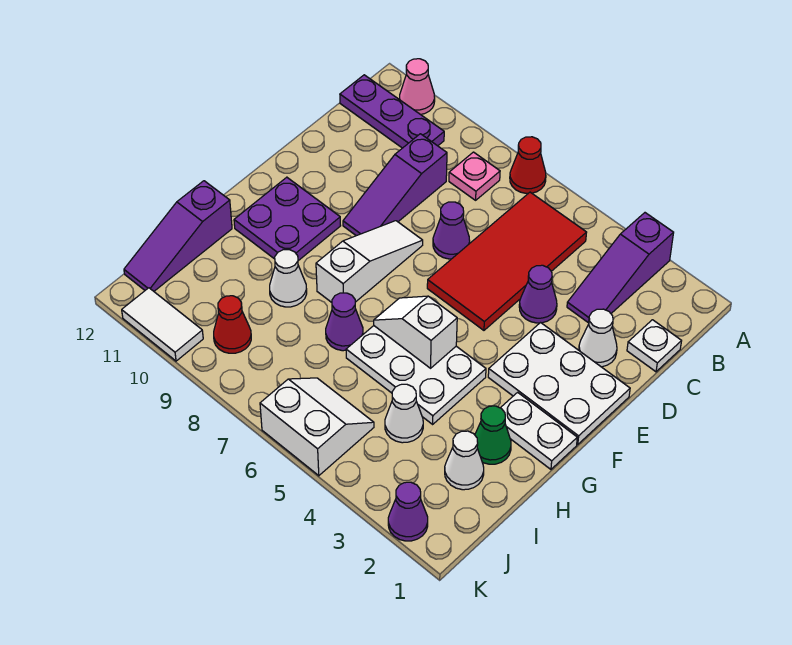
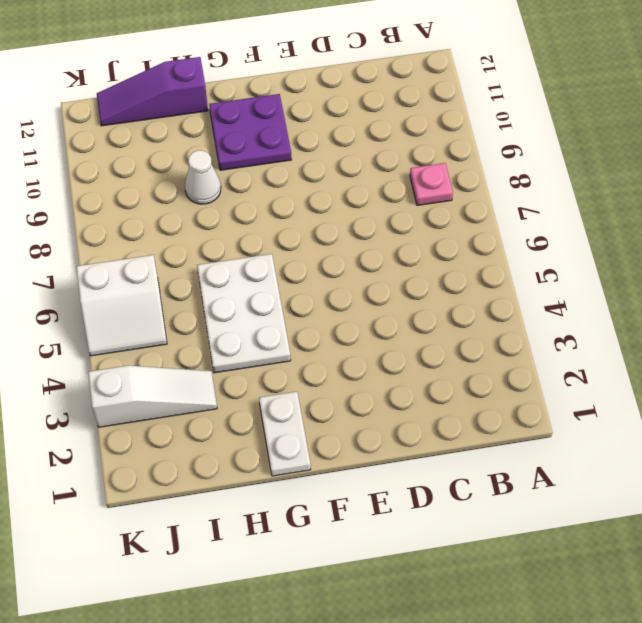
white 1x3 slope [88,366,217,427] -> white 1x3 slope moved to [316,221,423,302]
white 2x2 slope [76,255,167,356] -> white 2x2 slope turned to [260,378,374,476]
none -> purple 1x3 slope [567,213,674,323]
none -> red 1x1 cone [510,137,546,193]
none -> pink 1x1 cone [400,59,435,115]

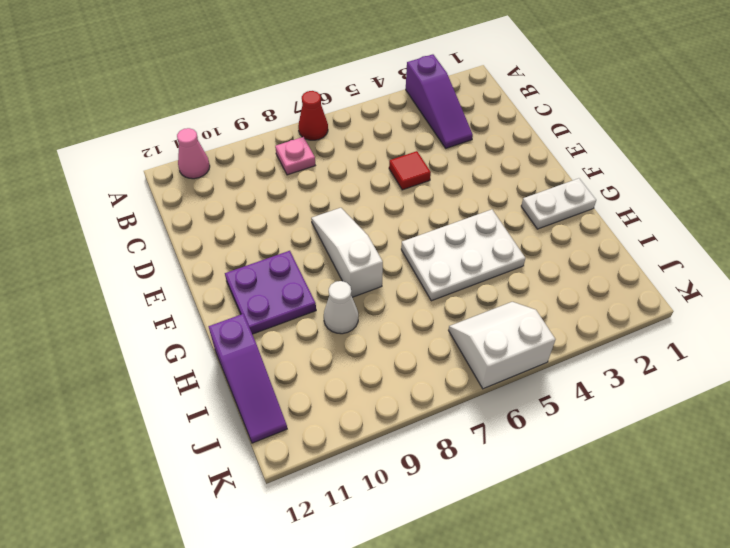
red 1x1 tile [389,151,431,190] -> red 2x4 tile [427,192,587,330]
none -> purple 1x3 plate [340,75,444,148]
none -> white 1x1 plate [627,320,682,372]
none -> purple 1x3 slope [343,134,447,236]

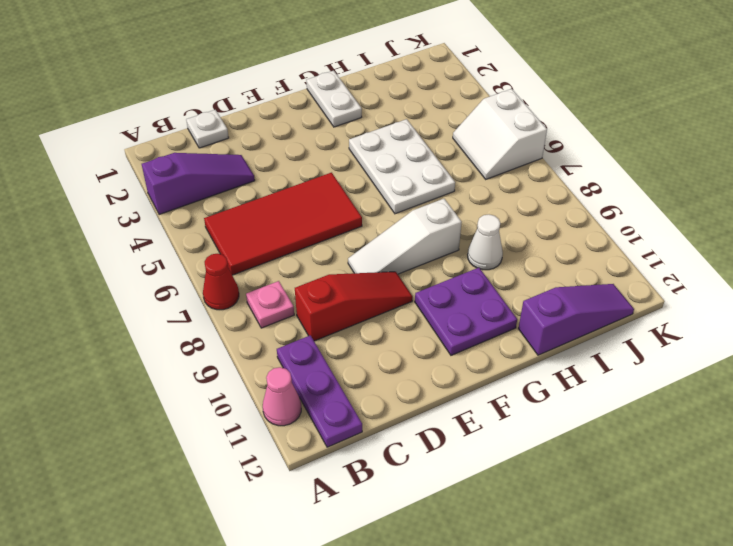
red 1x3 slope [295,272,413,341] -> purple 1x3 slope [343,134,447,236]
none -> white 1x1 cone [579,309,617,367]
none -> purple 1x1 cone [519,265,557,323]
none -> purple 1x1 cone [433,202,470,259]

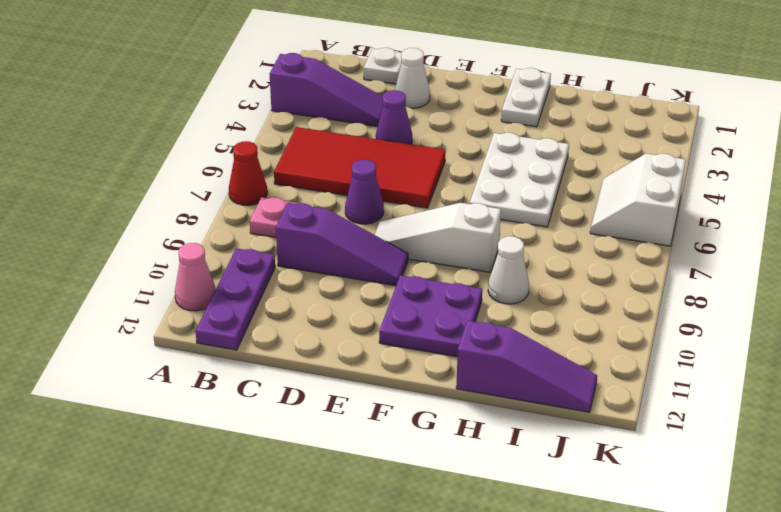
none -> white 2x3 plate [488,323,630,445]
none -> green 1x1 cone [475,406,511,464]
none -> purple 1x1 cone [326,293,363,351]

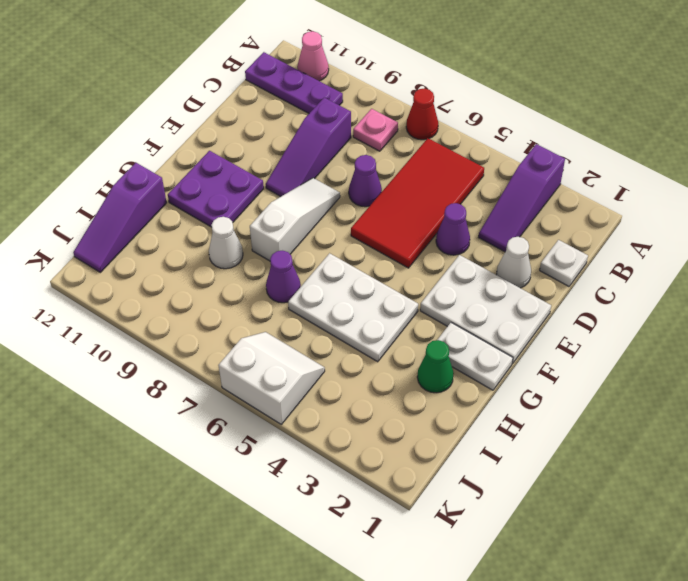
none -> white 1x1 cone [445,431,484,490]
none -> white 1x1 cone [385,384,423,443]
none -> red 1x1 cone [214,296,251,353]

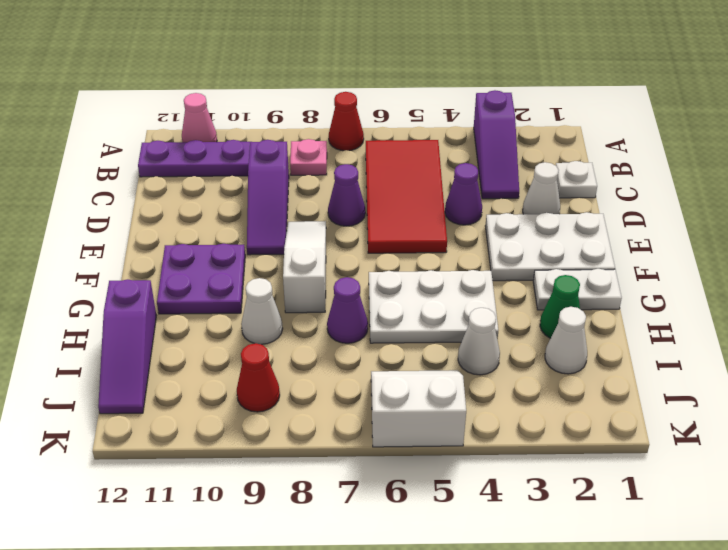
none -> purple 1x1 cone [388,482,428,541]
none -> white 1x2 tile [122,288,203,361]
none -> white 1x2 slope [374,296,457,368]

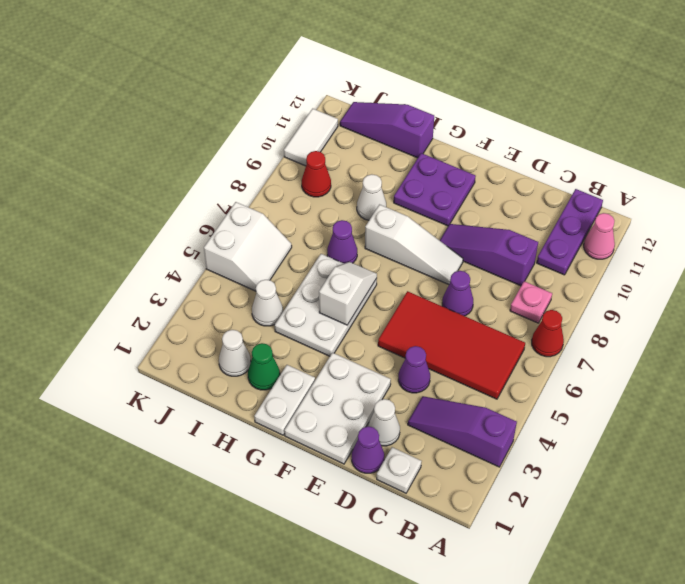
purple 1x1 cone [352,426,384,473] -> purple 1x1 cone moved to [388,482,428,541]

